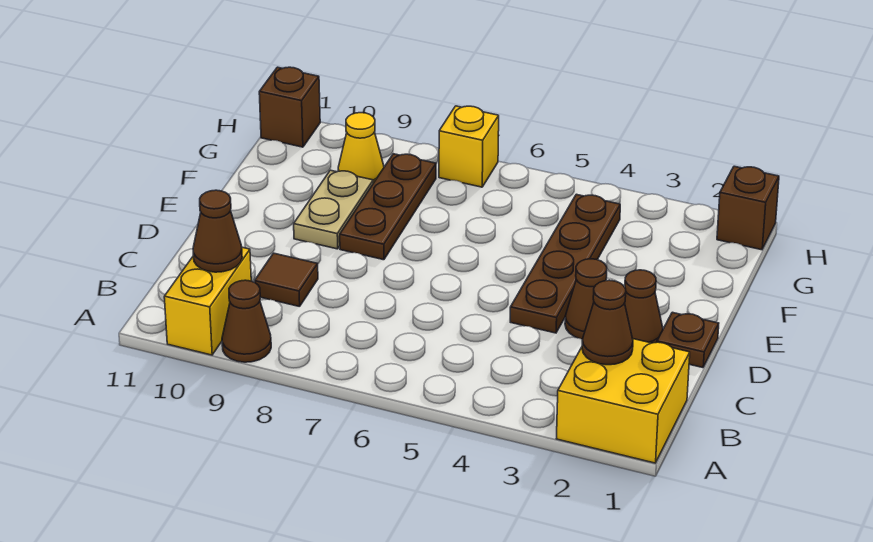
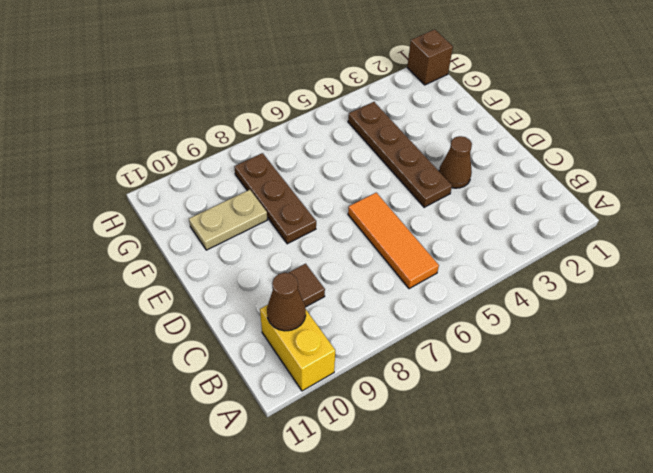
orange 1x3 tile [348,193,439,289] -> none
tan 1x2 plate [189,190,267,250] -> tan 1x2 plate turned to [294,170,373,249]
none -> yellow 2x2 brick [556,339,690,463]
none -> brown 1x1 cone [222,280,271,362]
none -> brown 1x1 plate [657,312,719,368]

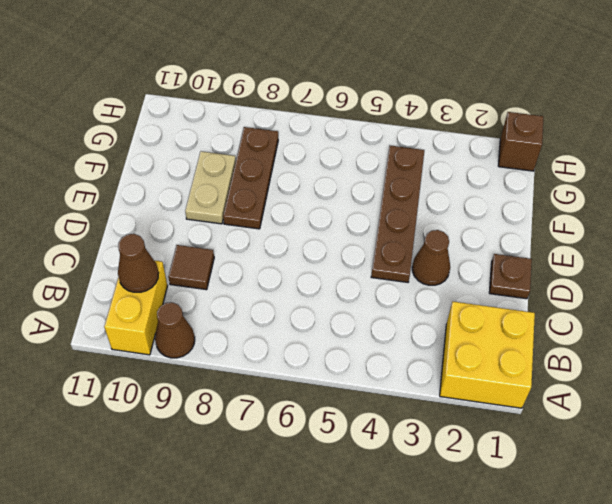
none -> brown 1x1 cone [625,270,663,343]
none -> yellow 1x1 cone [338,113,384,183]
none -> yellow 1x1 brick [439,106,499,187]

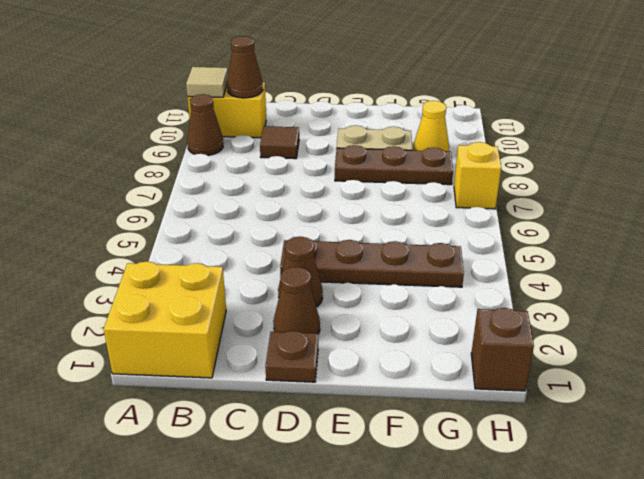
tan 1x1 tile [186,67,228,97] -> none
none -> brown 1x1 brick [259,67,320,147]
none -> brown 1x1 cone [582,280,633,365]

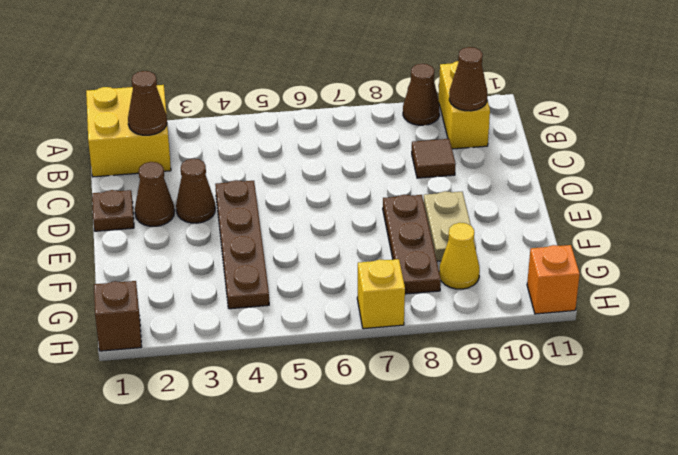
orange 1x1 brick [527,245,580,314] -> brown 1x1 brick [259,67,320,147]

